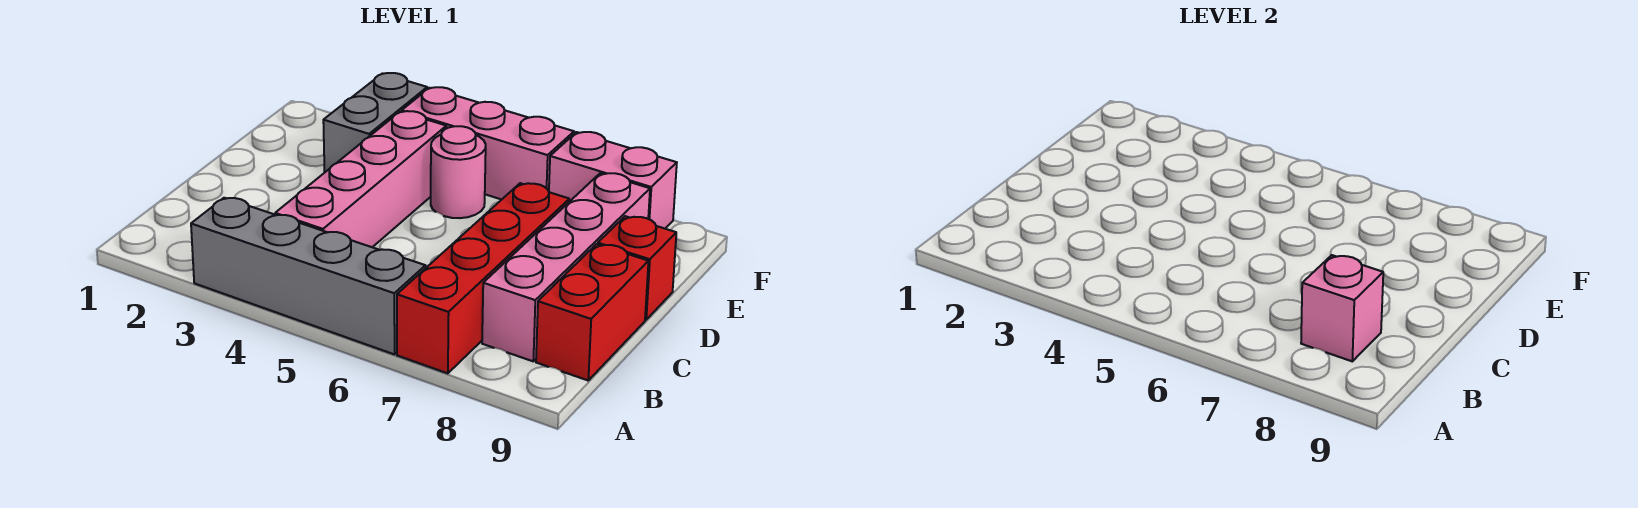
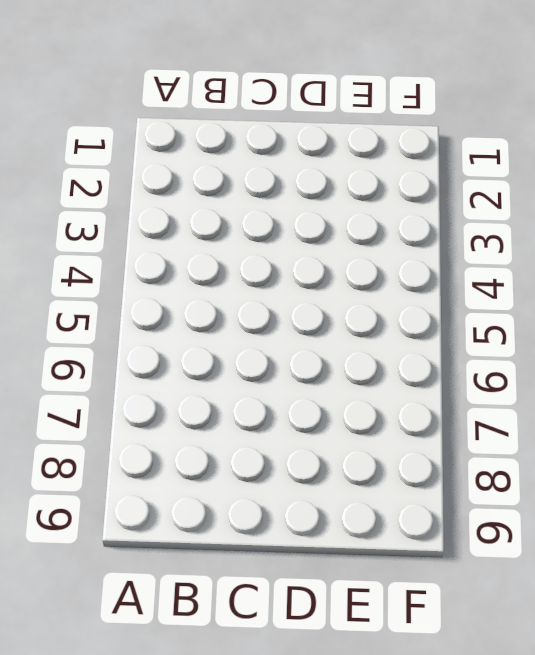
none -> grey 1x4 brick [191,198,426,354]
none -> red 1x4 brick [397,183,569,373]

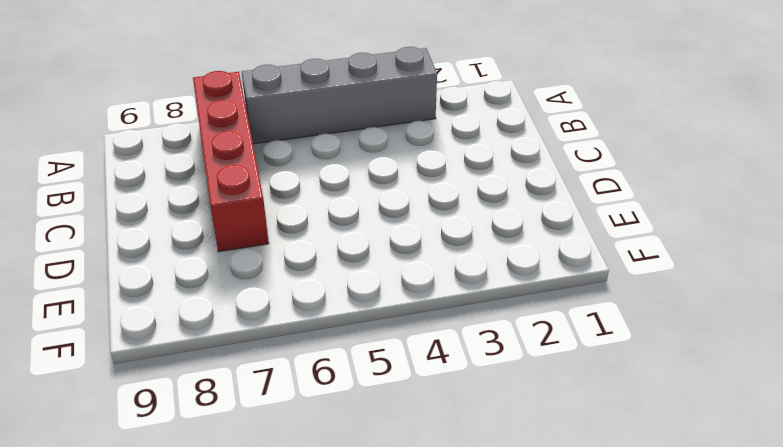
none -> pink 1x4 brick [275,111,446,247]
none -> pink 1x4 brick [482,173,650,361]

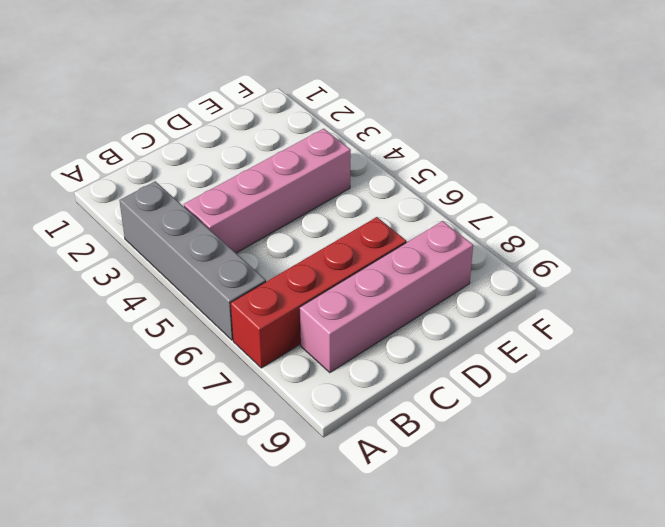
none -> red 1x2 brick [536,244,649,380]
none -> red 1x1 brick [598,216,676,320]

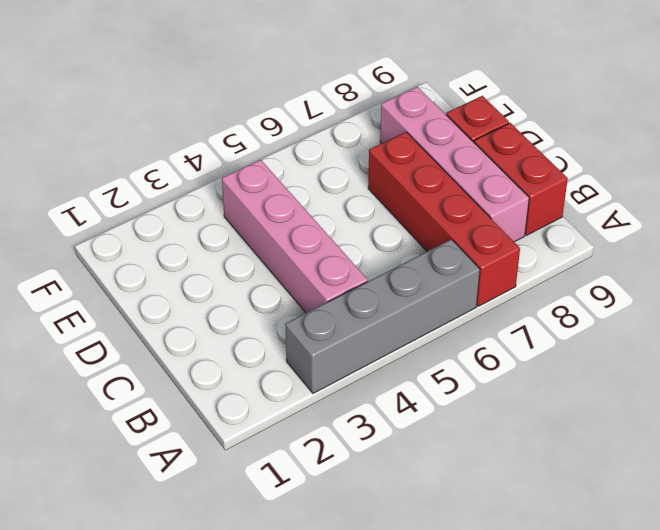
none -> grey 1x2 brick [323,73,427,172]
none -> pink 1x1 round brick [431,126,486,218]

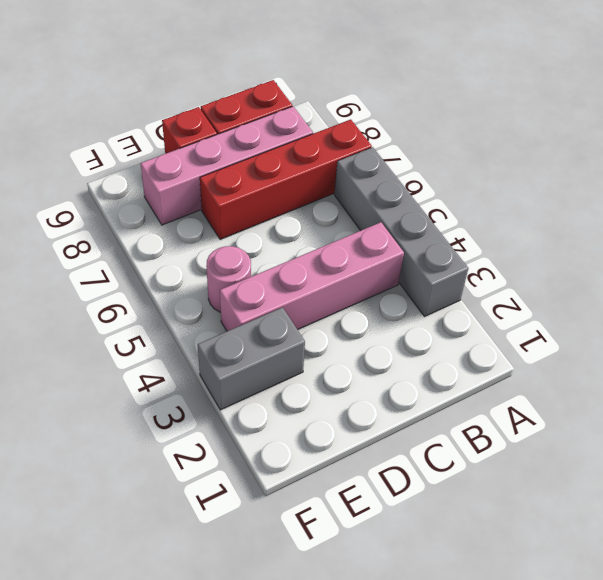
none -> pink 1x3 brick [402,87,574,200]
none -> pink 1x2 brick [549,132,677,229]

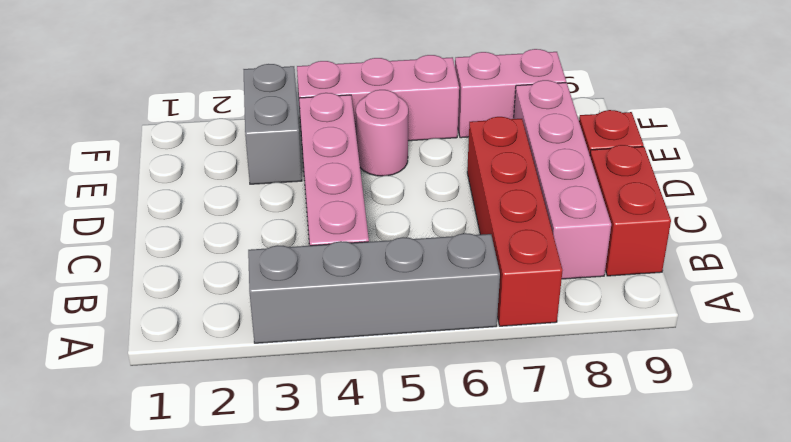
none -> pink 1x1 brick [1301,255,1383,361]

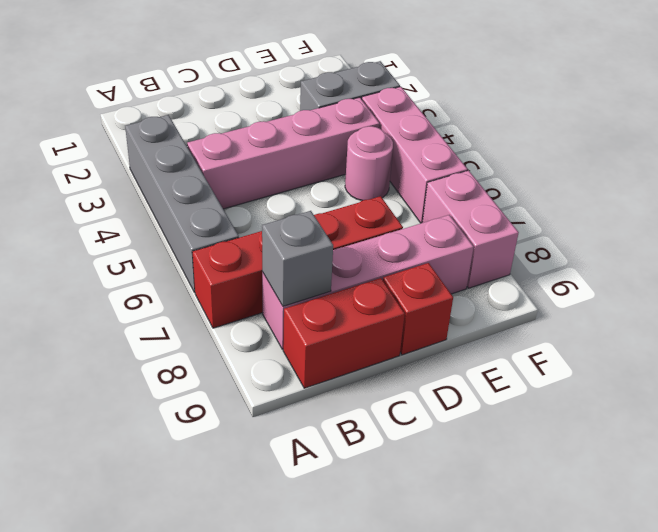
grey 1x1 brick [262,211,333,306] -> pink 1x1 brick [1301,255,1383,361]

